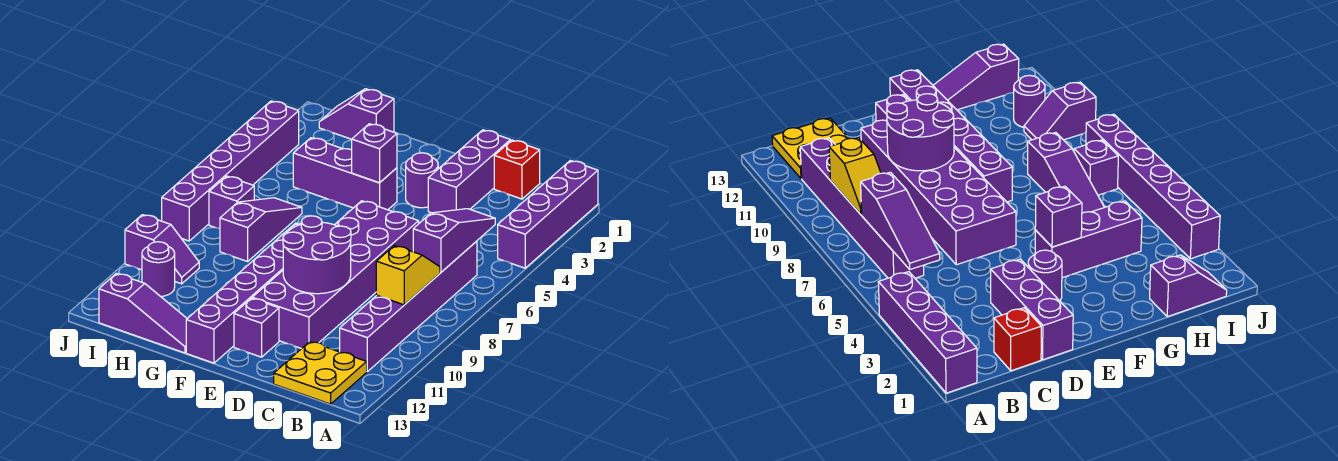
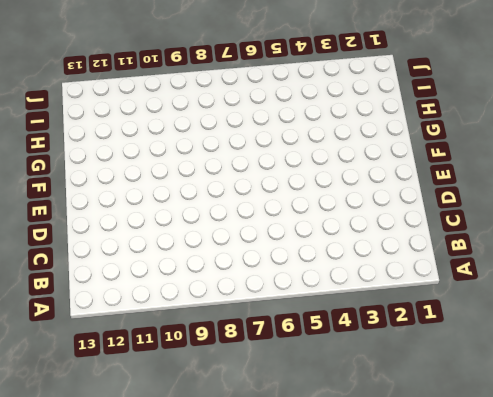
none -> purple 1x4 brick [498,161,598,268]
none -> purple 1x6 brick [340,241,477,371]
none -> yellow 2x2 plate [274,342,367,404]

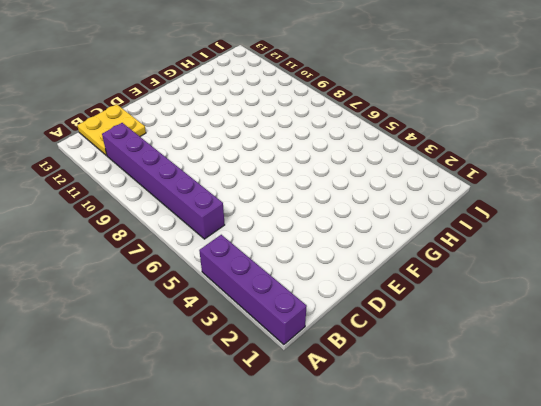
none -> red 1x1 brick [494,140,540,199]
none -> purple 1x3 brick [428,130,510,213]
none -> purple 2x6 brick [252,201,419,349]

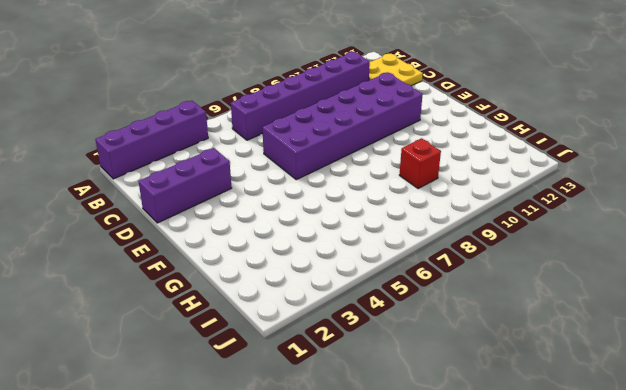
red 1x1 brick [400,138,441,188] -> red 1x1 brick moved to [494,140,540,199]
none -> purple 1x1 round brick [406,153,438,208]
none -> purple 1x1 brick [234,298,279,357]
none -> purple 1x3 brick [293,138,397,210]

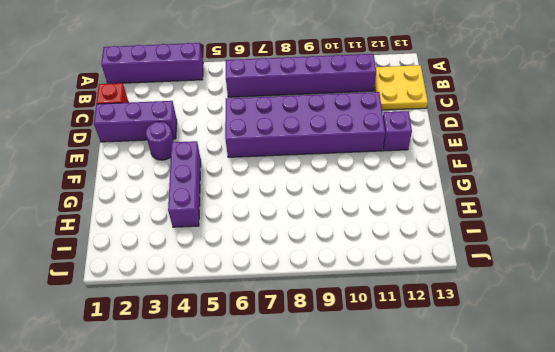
none -> purple 1x6 brick [186,223,301,363]
none -> purple 1x3 slope [99,274,187,353]
none -> purple 1x2 slope [319,89,394,139]

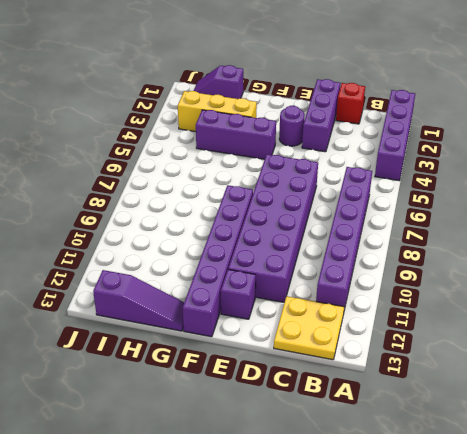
yellow 1x3 brick [178,91,257,132] -> none
none -> purple 1x3 slope [220,198,302,261]
none -> purple 1x1 brick [209,176,254,229]
none -> purple 1x2 slope [125,215,199,284]

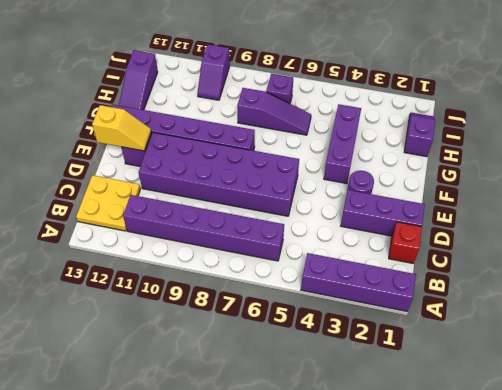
yellow 1x2 slope [92,105,151,151] -> yellow 1x2 slope moved to [376,245,440,305]
none -> purple 1x1 round brick [142,242,175,296]
none -> purple 1x6 brick [162,101,299,241]
none -> purple 1x3 slope [413,209,495,272]

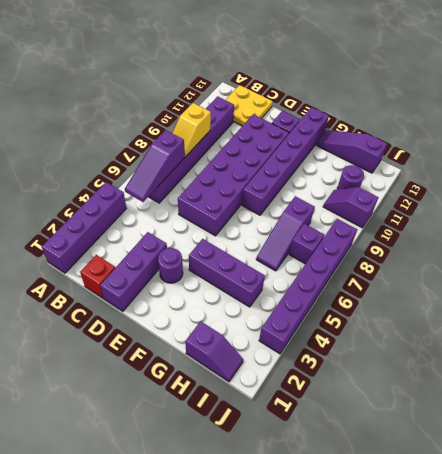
none -> purple 2x2 round brick [283,216,351,294]
none -> purple 1x1 brick [352,124,397,183]

